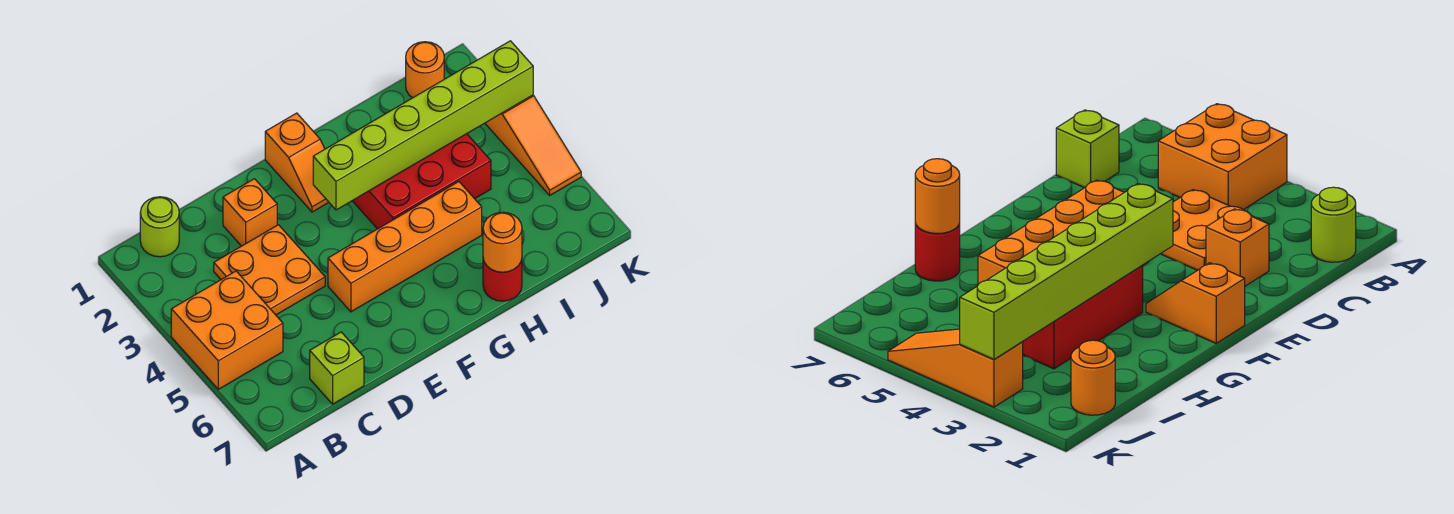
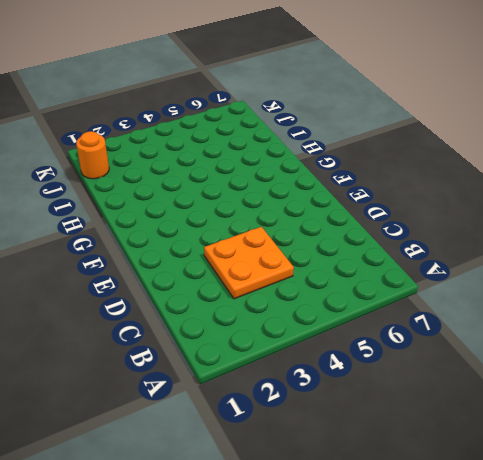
none -> orange 2x2 brick [171,271,283,389]
none -> lime 1x1 round brick [140,197,179,257]
none -> lime 1x1 brick [310,332,364,404]

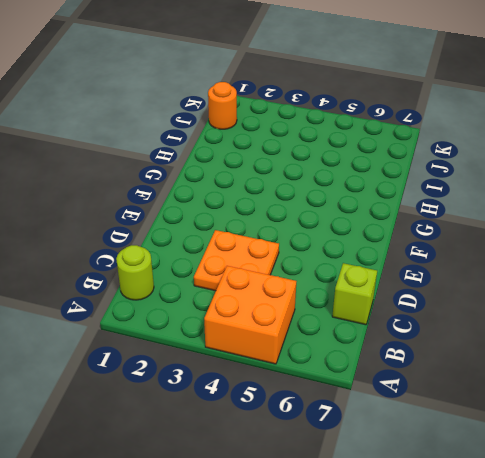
none -> orange 1x1 brick [223,179,277,246]
none -> orange 1x4 brick [328,182,482,312]
none -> orange 1x2 slope [265,113,329,212]

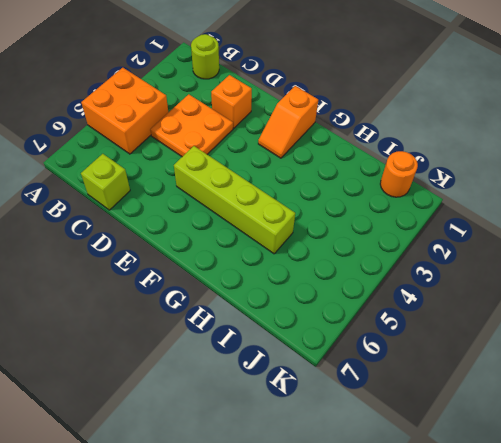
lime 1x4 brick [174,146,295,254] -> orange 1x4 brick [328,182,482,312]
none -> red 2x3 brick [353,134,491,229]
none -> red 1x1 round brick [483,259,522,301]
none -> orange 1x3 slope [485,95,581,195]

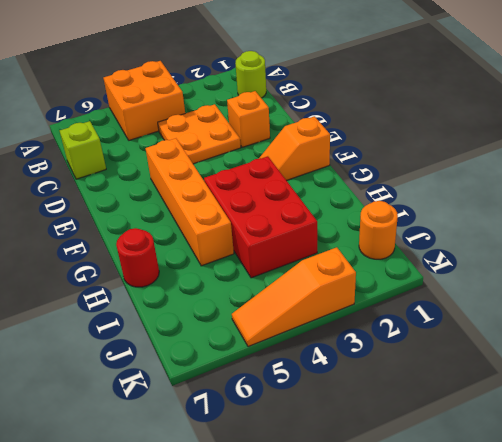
none -> lime 1x6 brick [313,41,533,210]
none -> orange 1x1 round brick [483,212,522,272]

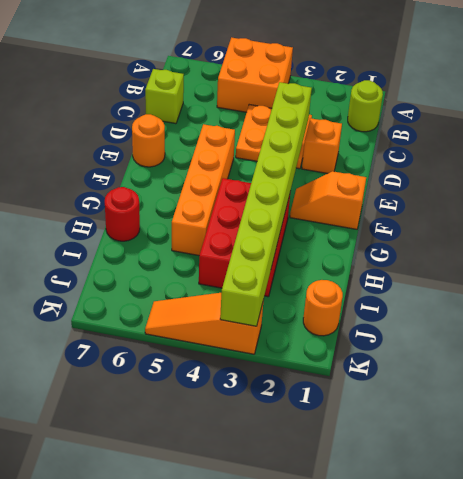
lime 1x8 brick [220,82,312,326] -> lime 1x6 brick [313,41,533,210]
orange 1x1 round brick [132,114,165,167] -> orange 1x1 round brick moved to [483,212,522,272]

